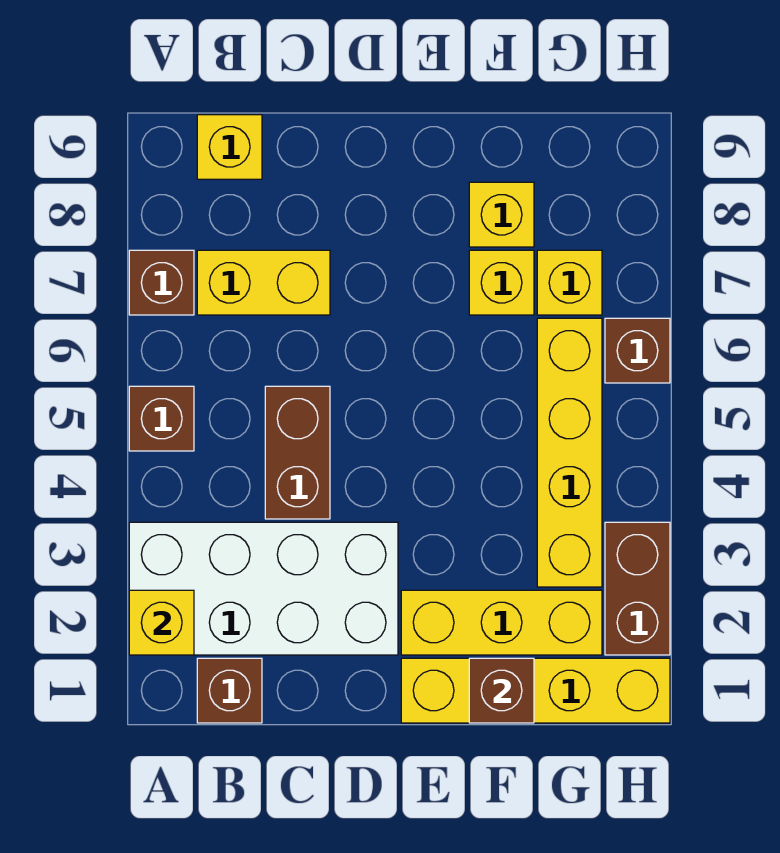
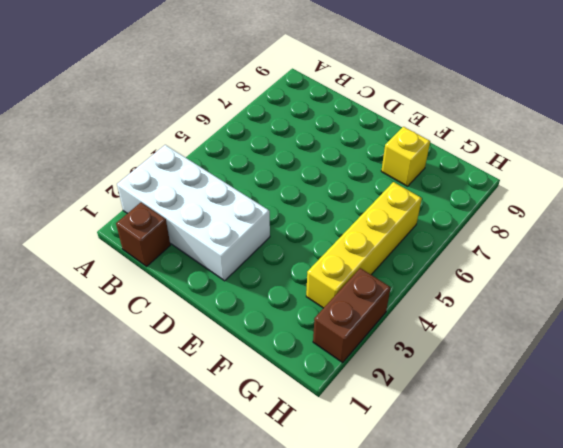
none -> brown 1x1 brick [129,386,194,451]
none -> brown 1x1 brick [129,250,194,315]
none -> yellow 1x2 brick [197,250,330,315]

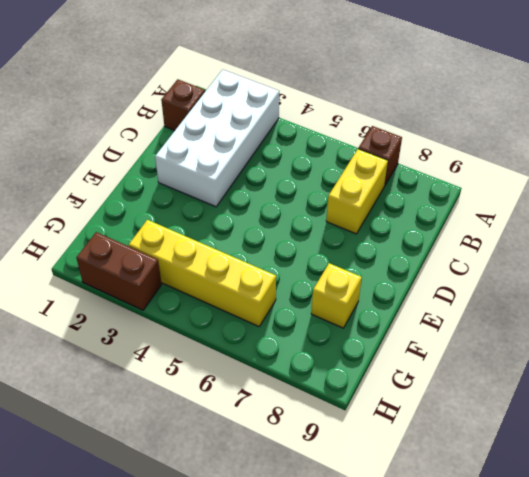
none -> brown 1x1 brick [129,386,194,451]
none -> yellow 1x1 brick [197,115,262,179]
none -> brown 1x2 brick [265,386,330,519]

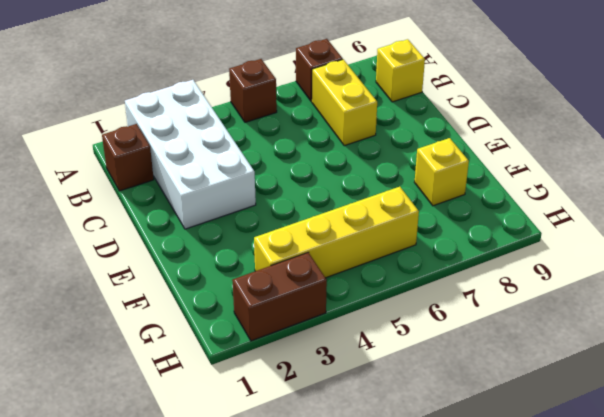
none -> brown 1x2 brick [265,386,330,519]
none -> yellow 1x4 brick [401,658,670,723]
none -> yellow 1x3 brick [401,590,602,655]

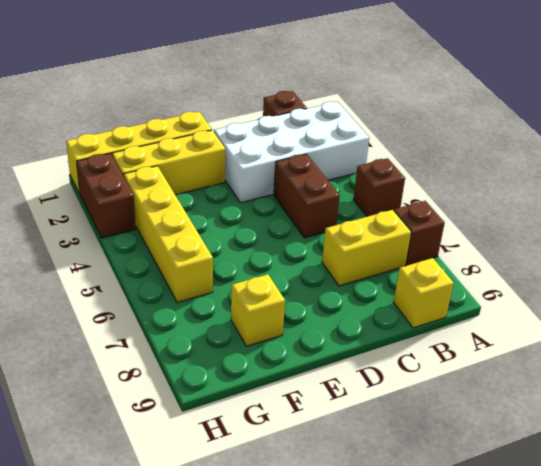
none -> yellow 1x1 brick [469,250,534,315]
none -> yellow 1x1 brick [537,250,602,315]
none -> brown 1x1 brick [605,318,670,383]

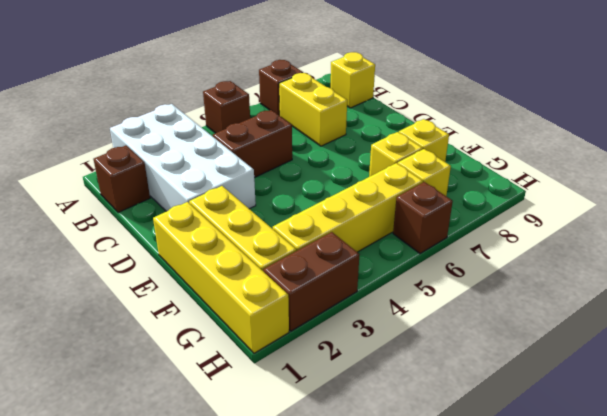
none -> yellow 1x1 brick [129,590,194,655]
none -> brown 1x1 brick [469,658,534,723]

